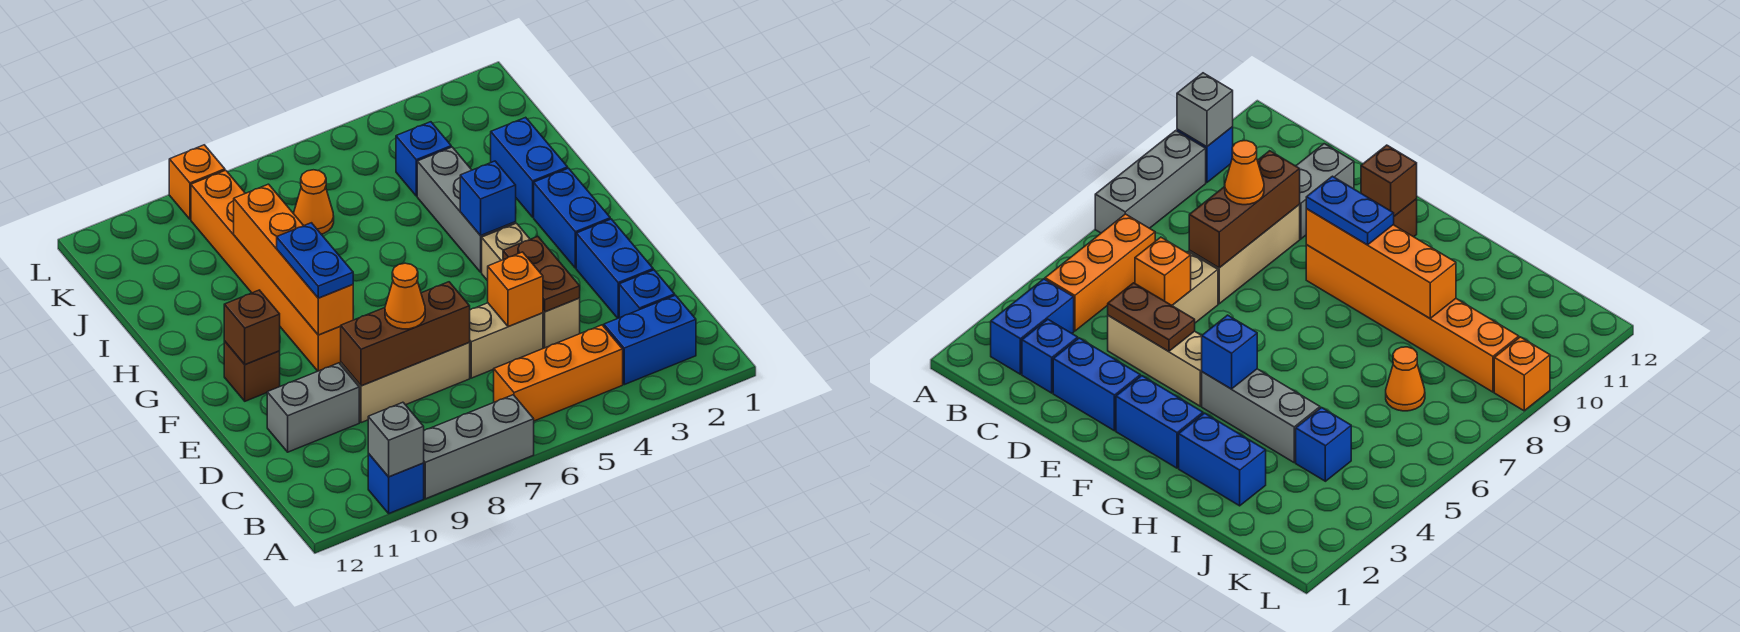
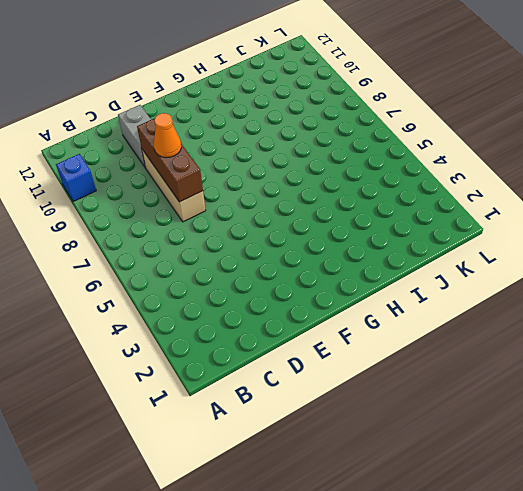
none -> grey 1x3 brick [424,395,534,499]
none -> blue 1x2 brick [604,295,696,385]
none -> orange 1x3 brick [494,325,623,421]

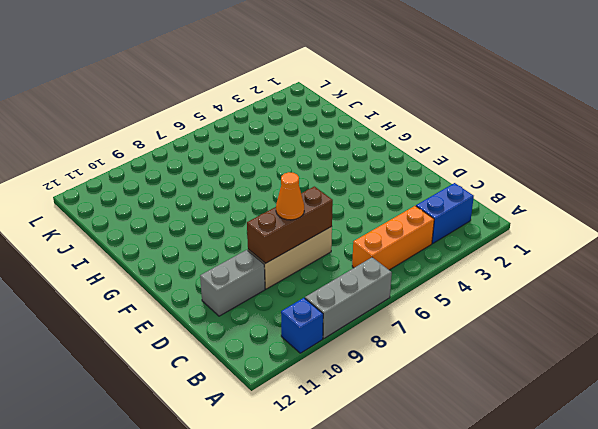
none -> blue 1x1 brick [619,270,675,318]
none -> blue 1x2 brick [576,219,653,318]
none -> tan 1x3 brick [482,223,580,348]

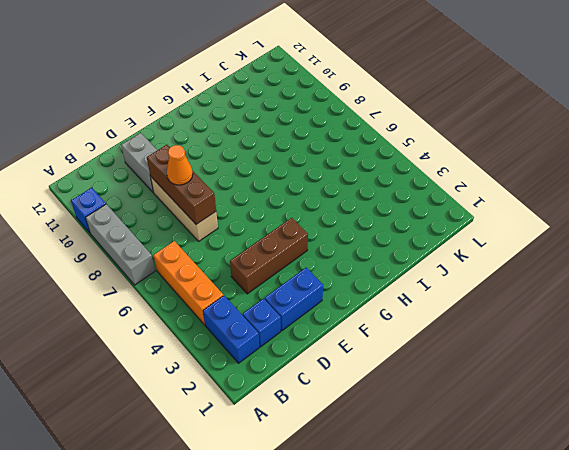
brown 1x3 brick [230,218,308,294] -> tan 1x3 brick [482,223,580,348]
none -> tan 1x2 brick [469,303,543,378]
none -> blue 1x2 brick [534,168,610,268]
none -> orange 1x6 brick [191,170,341,371]

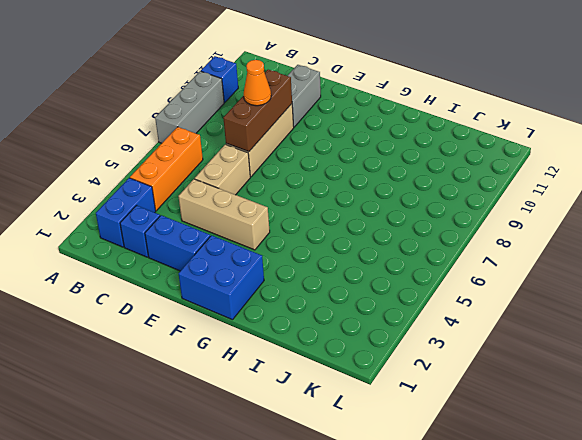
blue 2x2 brick [179,235,264,320] -> blue 1x2 brick [534,168,610,268]
none -> orange 1x6 brick [191,170,341,371]
none -> brown 1x1 brick [224,341,280,401]
none -> grey 1x3 brick [417,147,516,272]

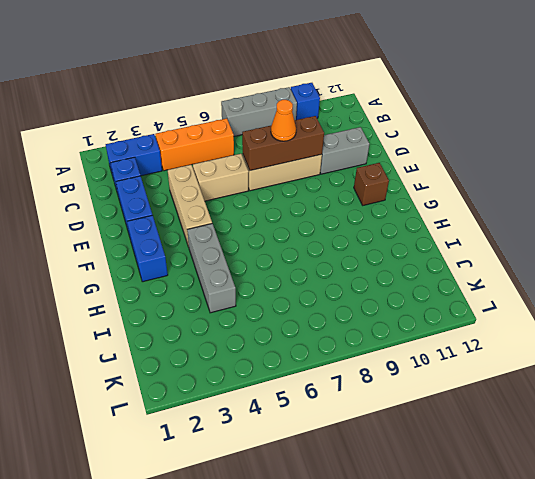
none -> orange 1x6 brick [191,170,341,371]
none -> blue 1x2 brick [491,117,568,217]
none -> blue 1x1 brick [396,122,451,196]

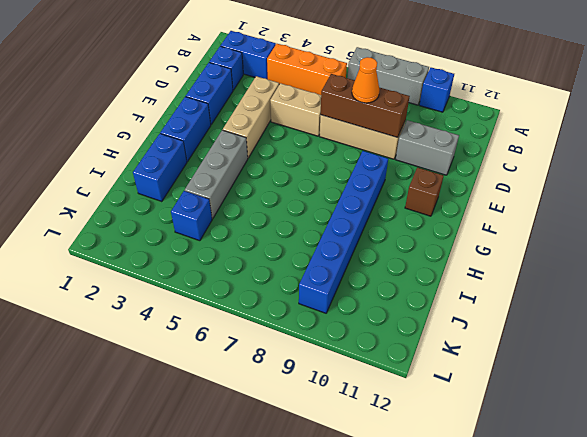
blue 1x6 brick [299,151,388,313] -> orange 1x6 brick [191,170,341,371]
none -> orange 1x1 cone [293,170,334,234]
none -> orange 1x1 brick [169,145,225,219]
none -> grey 1x1 brick [368,402,424,477]

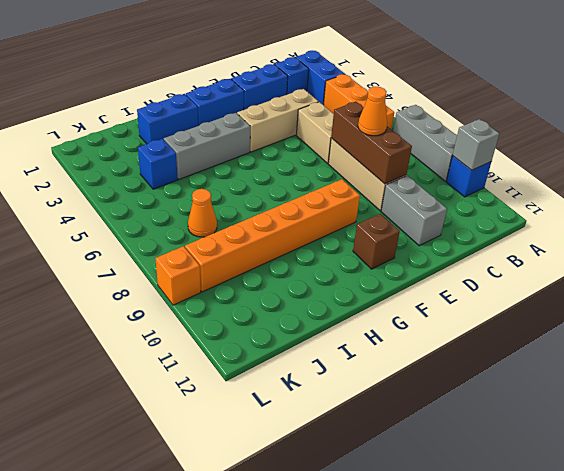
none -> brown 1x2 plate [503,236,580,312]
none -> orange 1x1 brick [488,252,543,327]
none -> orange 1x4 brick [234,184,353,335]

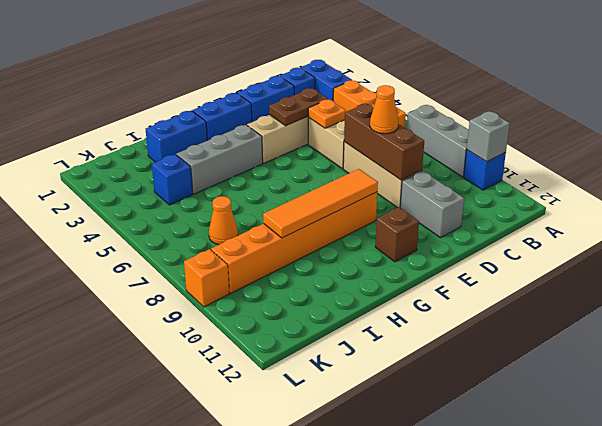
orange 1x1 plate [308,99,346,128] -> orange 1x1 brick [488,252,543,327]
orange 1x4 tile [263,169,378,238] -> orange 1x4 brick [234,184,353,335]
none -> brown 1x1 brick [224,290,280,364]
none -> blue 1x1 brick [460,161,516,236]
none -> blue 1x2 plate [277,223,353,298]

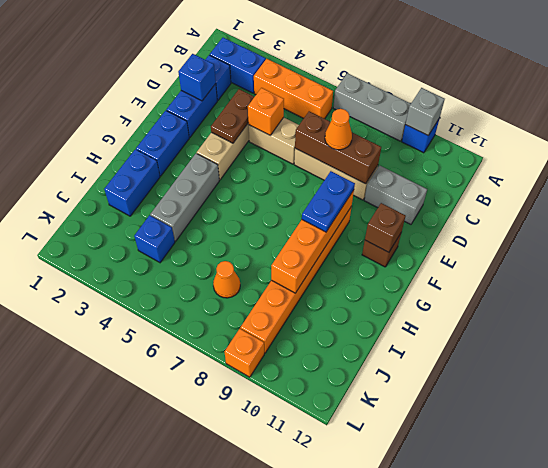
blue 1x1 brick [178,54,216,101] -> blue 1x1 brick moved to [460,161,516,236]

